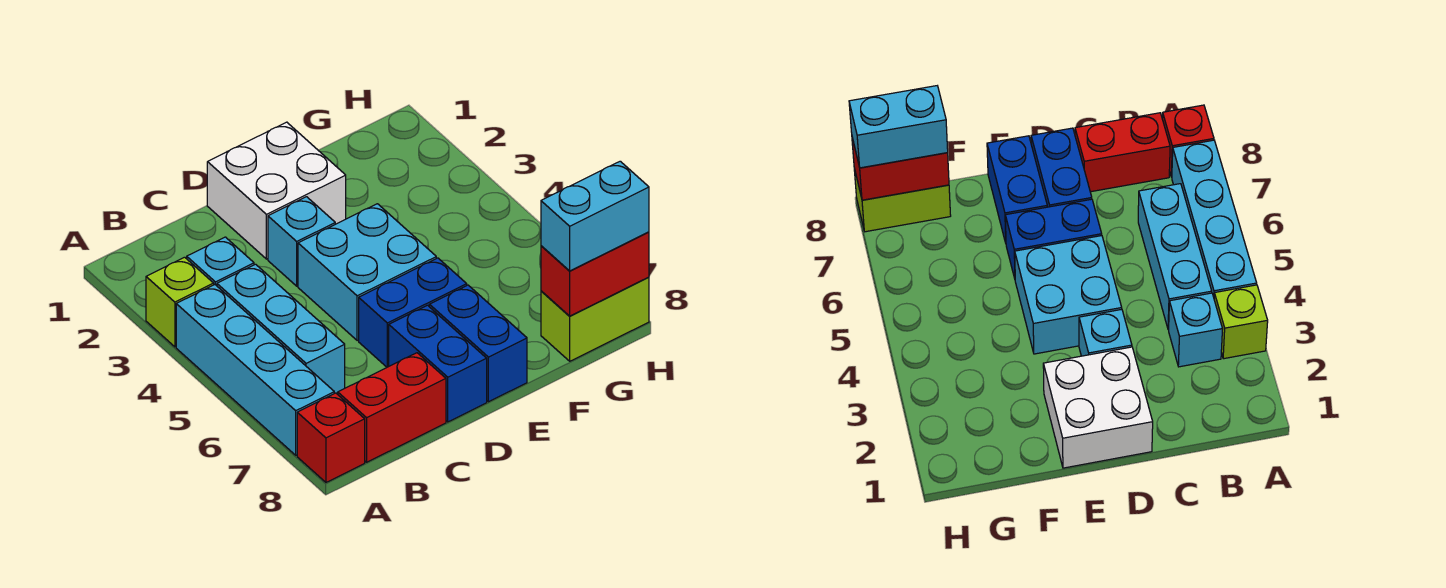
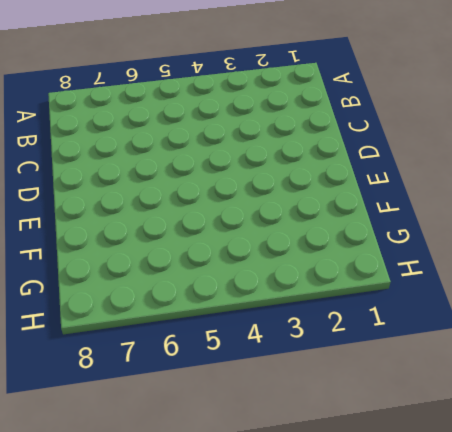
none -> lime 1x1 brick [146,257,214,347]
none -> cyan 1x4 brick [176,285,334,455]
none -> red 1x1 brick [297,393,365,482]

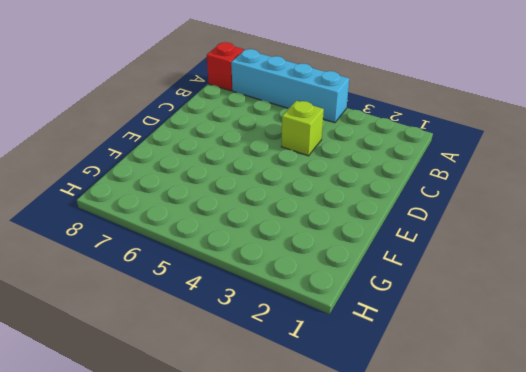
lime 1x1 brick [281,101,324,156] -> lime 1x1 brick moved to [146,257,214,347]
none -> cyan 1x1 brick [187,237,254,286]
none -> cyan 1x3 brick [217,264,345,393]
none -> red 1x2 brick [338,353,446,462]

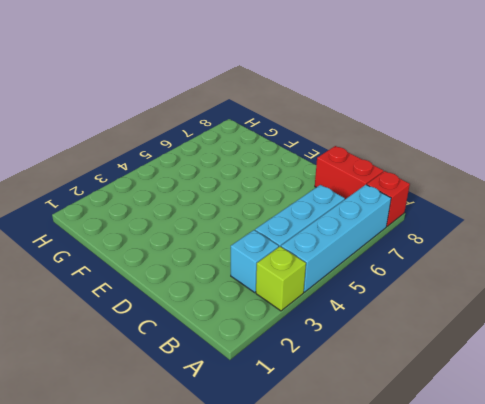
none -> white 2x2 brick [207,122,346,259]
none -> cyan 1x1 brick [268,197,335,286]
none -> cyan 2x2 brick [298,204,436,341]

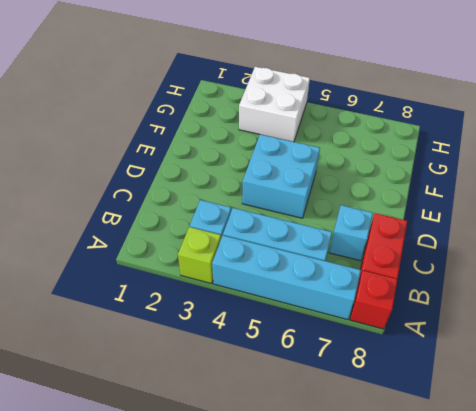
cyan 1x1 brick [329,205,373,261] -> cyan 1x1 brick moved to [268,197,335,286]
white 2x2 brick [239,67,310,142] -> white 2x2 brick moved to [207,122,346,259]
none -> blue 1x2 brick [359,258,467,367]
none -> blue 1x2 brick [389,305,487,422]
none -> blue 1x2 brick [429,285,527,402]

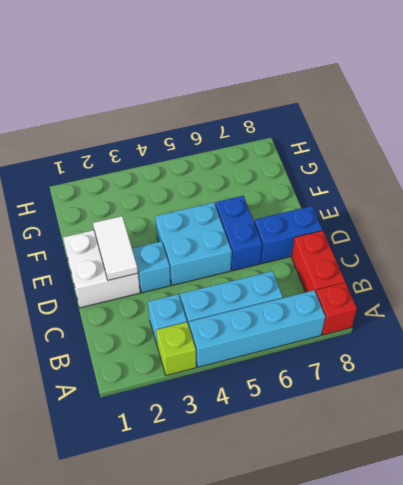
white 1x2 tile [93,216,138,280] -> none
none -> blue 1x2 brick [429,285,527,402]
none -> lime 1x2 brick [541,277,649,361]
none -> red 1x2 brick [541,232,649,316]

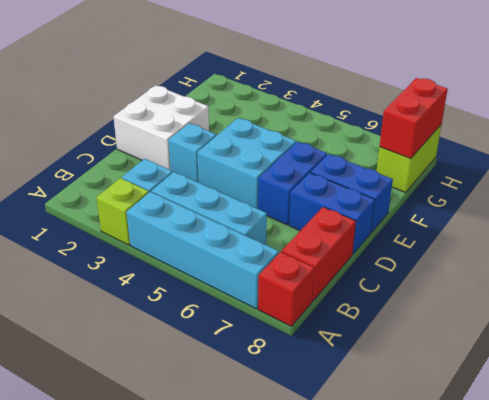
none -> cyan 1x2 brick [541,161,649,271]

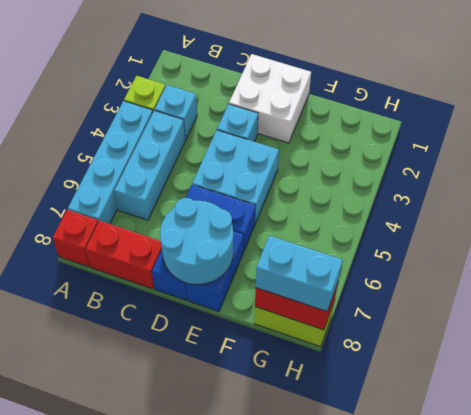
cyan 2x2 round brick [160,198,233,285] -> none

